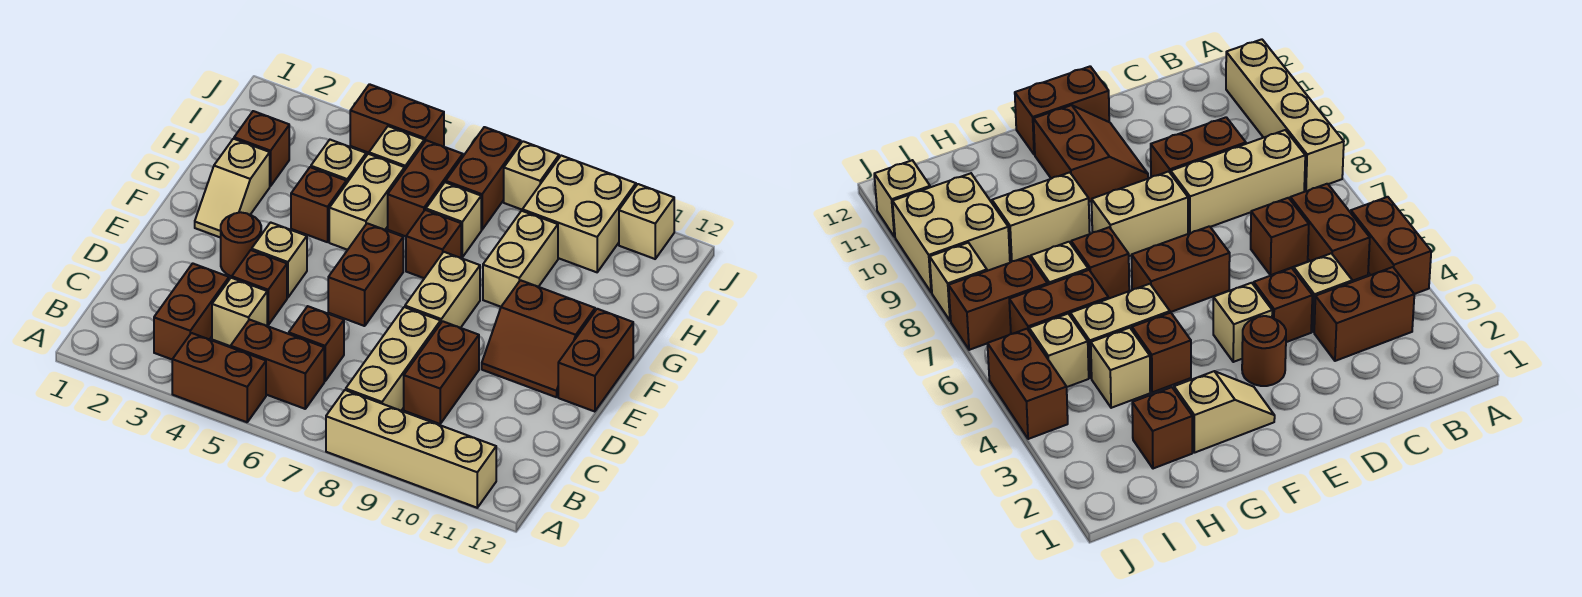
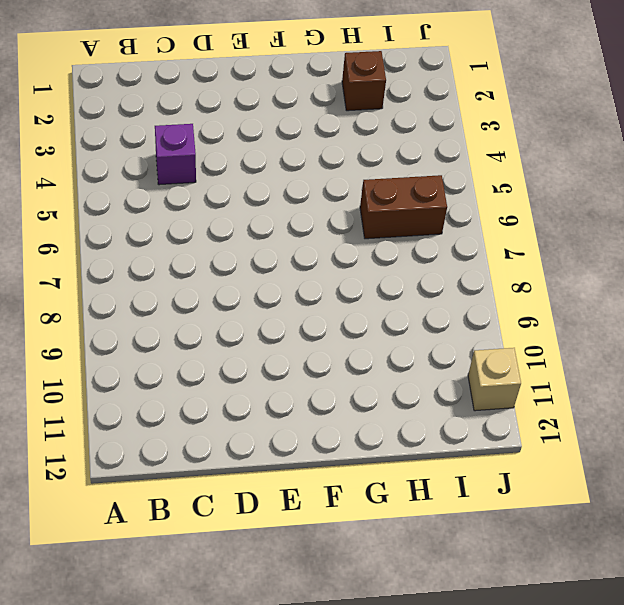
purple 1x1 brick [155,124,196,185] -> tan 1x1 brick [212,278,267,346]
none -> brown 1x2 brick [172,333,266,422]
none -> tan 1x4 brick [326,390,496,508]
none -> brown 1x2 brick [154,263,229,359]
none -> brown 1x2 brick [231,320,324,409]

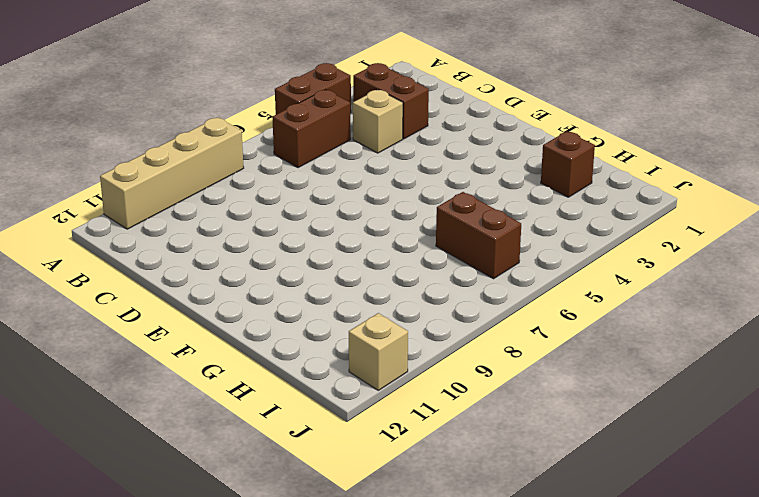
none -> tan 1x3 brick [346,307,441,411]
none -> brown 1x1 brick [289,306,344,381]
none -> brown 1x2 brick [404,321,479,424]
none -> brown 1x1 brick [232,250,287,325]

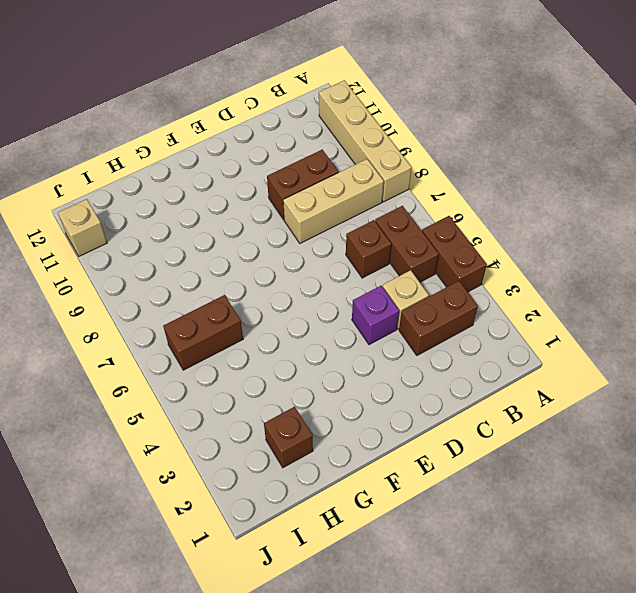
purple 1x1 brick [352,286,399,345] -> brown 1x1 brick [232,250,287,325]
none -> brown 1x1 round brick [221,212,261,277]
none -> tan 1x1 brick [252,222,307,297]
none -> brown 1x2 brick [328,223,403,326]
none -> tan 1x2 brick [405,252,480,328]

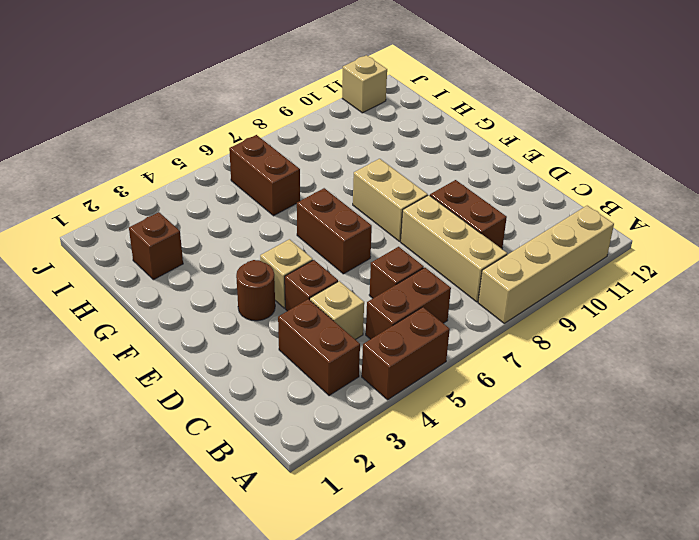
none -> brown 2x2 slope [482,280,595,397]
none -> brown 1x2 brick [558,309,633,412]
none -> tan 1x2 slope [195,139,270,238]
none -> brown 1x1 brick [291,167,346,242]

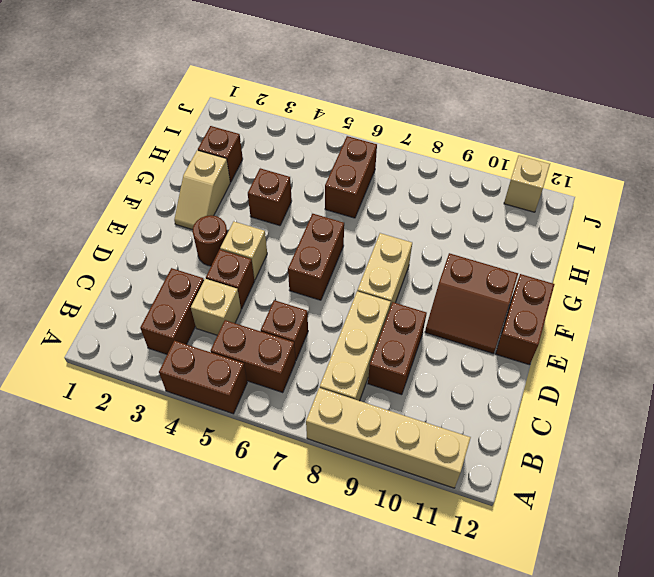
none -> tan 1x2 brick [329,154,405,250]
none -> brown 1x1 brick [406,210,461,278]
none -> tan 1x2 brick [483,211,558,307]
none -> tan 1x1 brick [311,140,366,184]

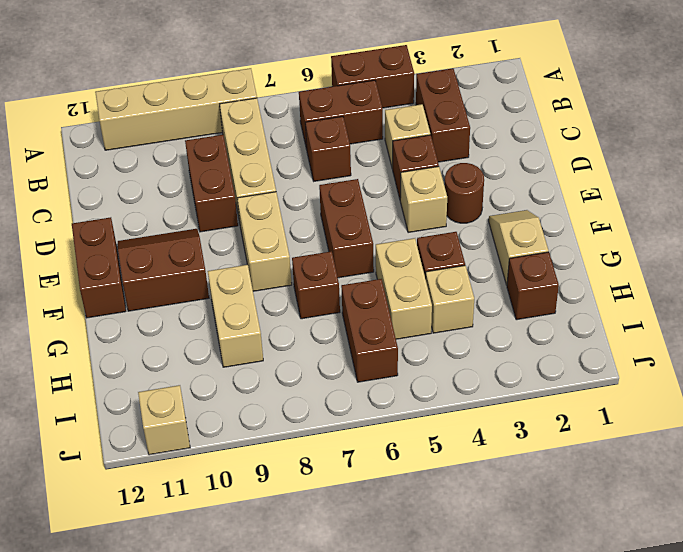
none -> tan 1x1 brick [426,182,481,257]
none -> tan 1x1 brick [369,126,424,169]
none -> brown 1x2 brick [446,127,521,230]
none -> tan 2x2 brick [522,156,636,272]

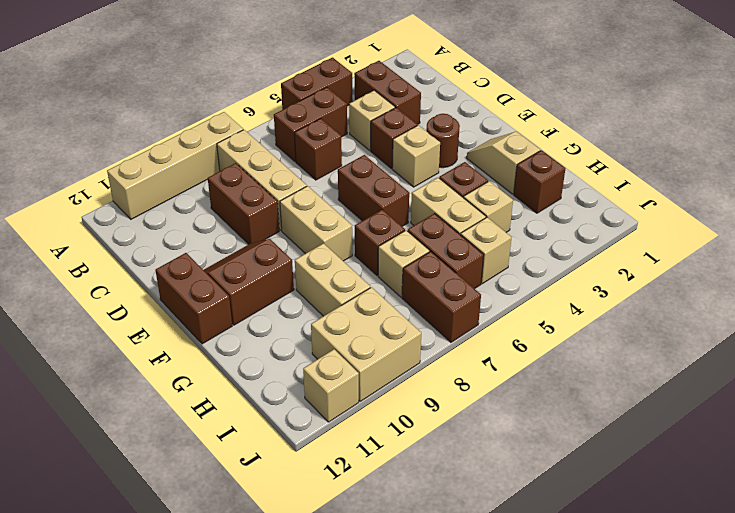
none -> brown 1x2 brick [350,84,444,153]
none -> tan 1x1 brick [504,141,559,210]

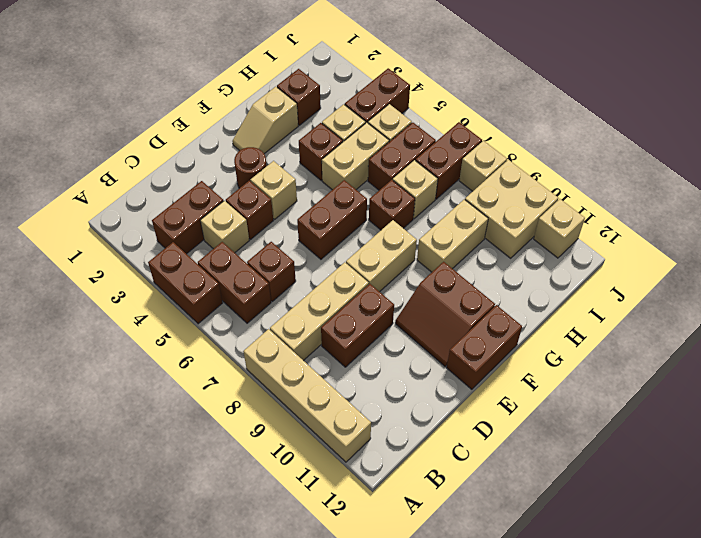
brown 1x2 brick [345,68,410,123] -> brown 1x2 brick turned to [350,84,444,153]

